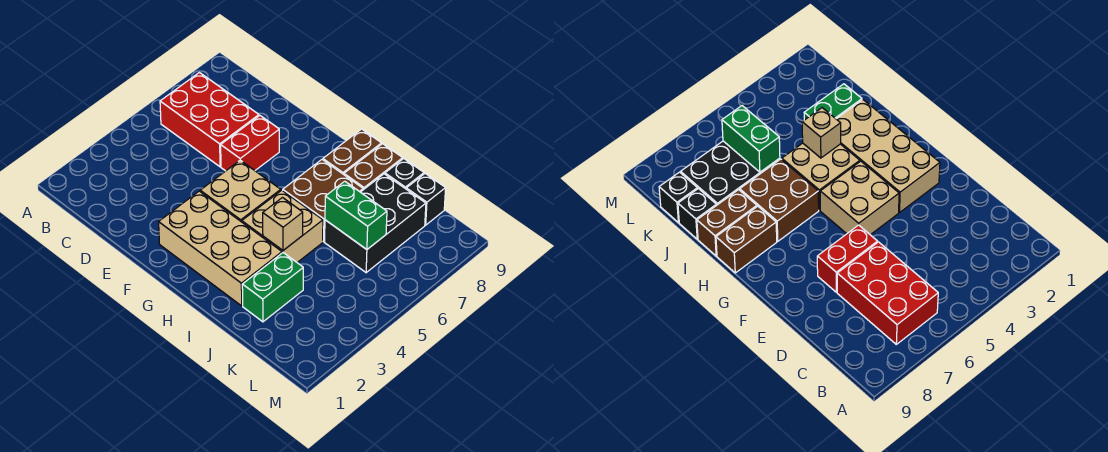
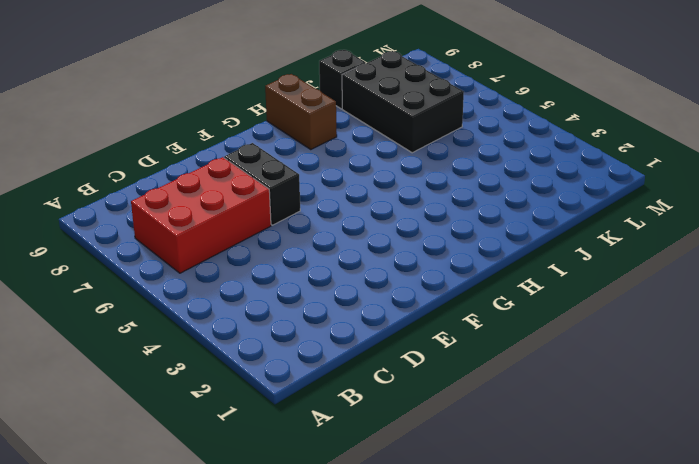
black 1x2 brick [224,143,300,225] -> red 1x2 brick [221,116,279,171]
none -> tan 2x4 brick [159,191,282,306]
none -> tan 2x2 brick [200,160,281,222]
none -> tan 2x2 brick [242,190,323,262]

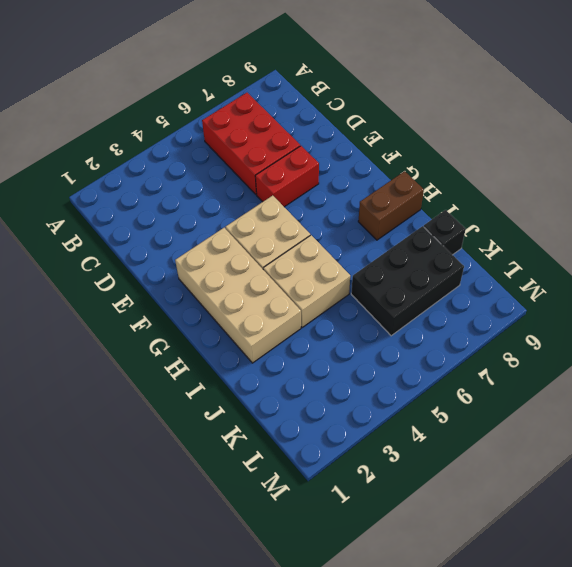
none -> brown 2x2 brick [283,160,363,242]
none -> brown 1x2 brick [344,144,403,190]
none -> green 1x2 brick [242,253,303,322]

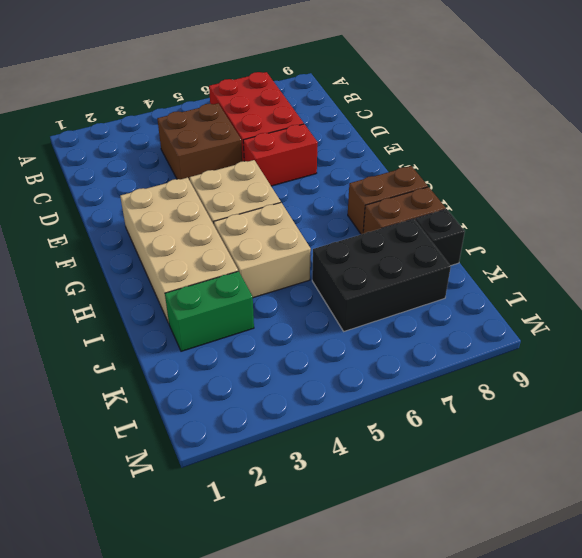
brown 2x2 brick [157,103,242,180] -> brown 2x2 brick moved to [283,160,363,242]
none -> black 1x1 brick [406,173,446,225]
none -> tan 1x1 brick [263,198,303,250]
none -> green 1x2 brick [325,181,387,250]

